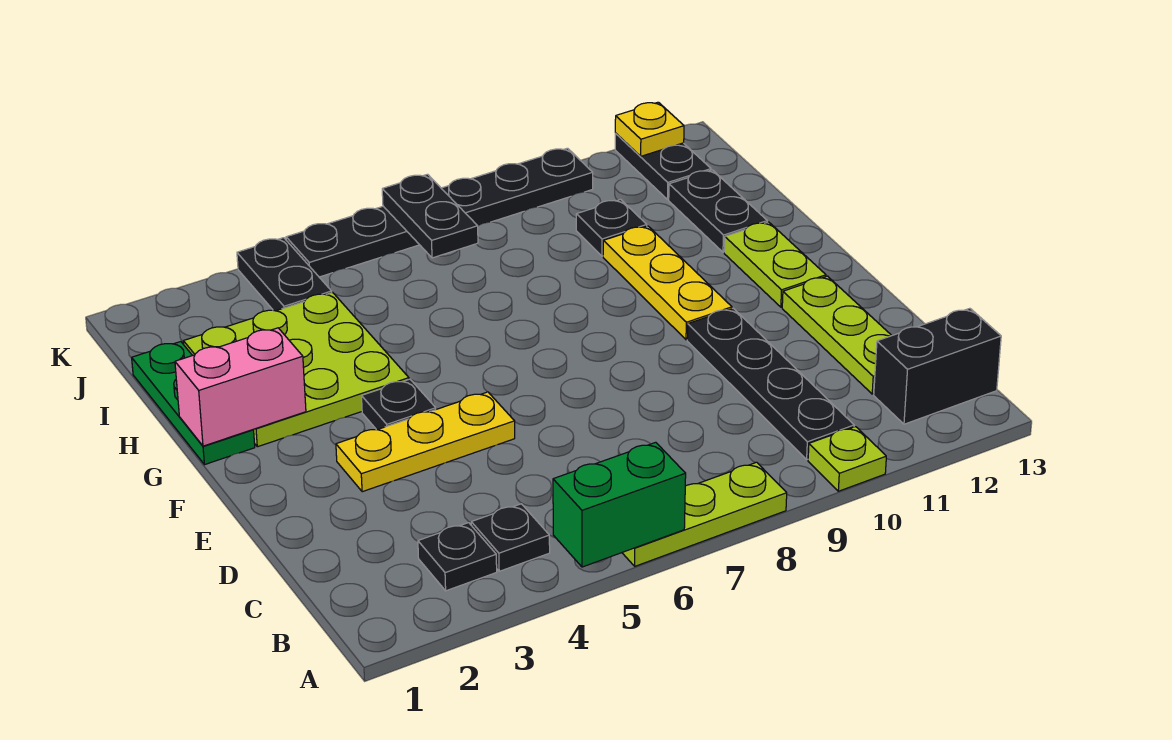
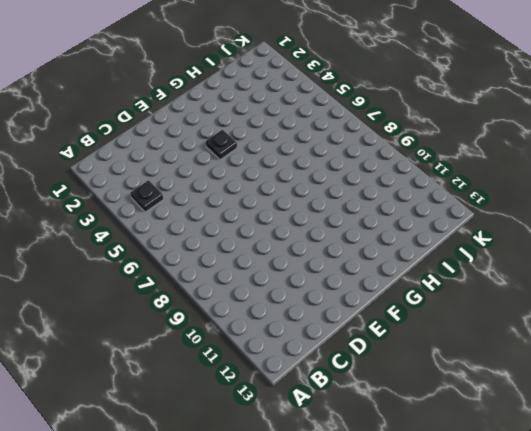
none -> lime 1x3 plate [622,462,787,566]
none -> lime 1x1 plate [808,427,886,491]
none -> black 1x1 plate [418,523,497,591]

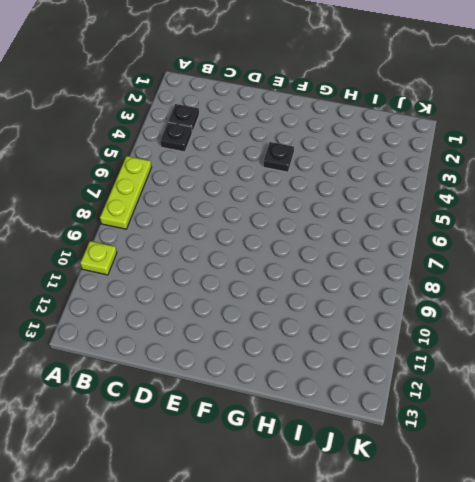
none -> black 1x4 plate [687,308,854,459]
none -> black 1x2 brick [874,308,1001,424]
none -> lime 1x3 plate [782,276,892,394]

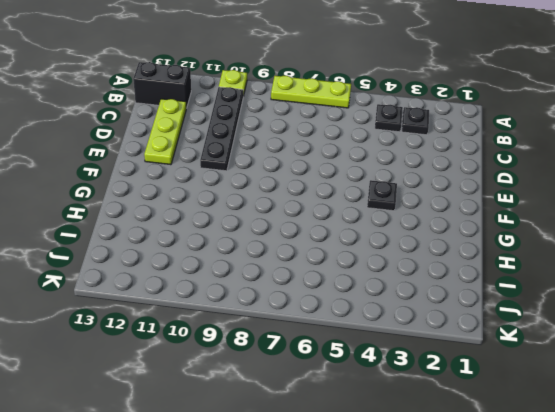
none -> yellow 1x3 plate [336,392,515,492]
none -> yellow 1x3 plate [603,226,732,340]
none -> lime 1x2 plate [724,222,826,307]

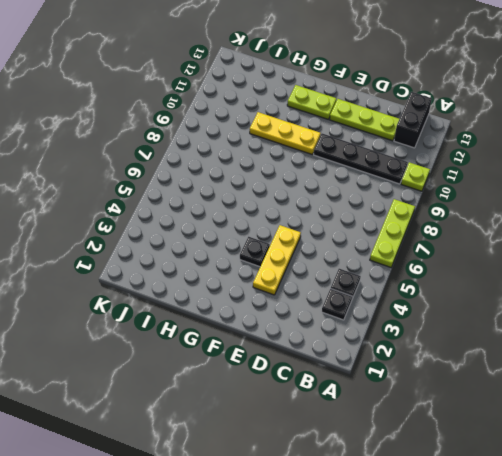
none -> green 1x3 plate [132,342,255,465]
none -> lime 3x3 plate [183,292,409,447]
none -> black 1x2 plate [669,170,767,252]

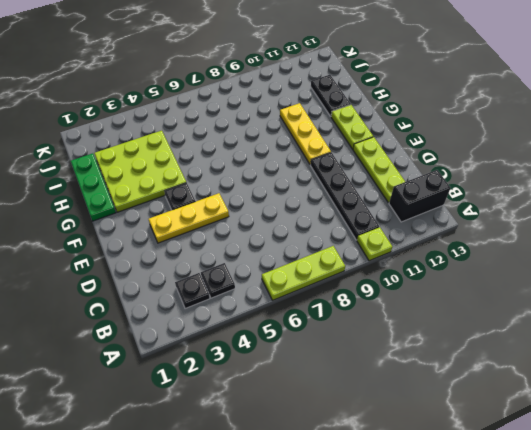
none -> black 1x1 plate [576,199,647,256]
none -> black 1x2 plate [237,238,332,311]
none -> black 1x2 plate [615,134,711,200]

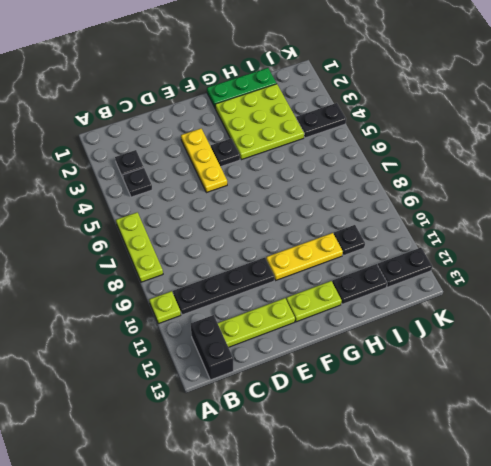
none -> black 1x6 plate [286,148,593,277]
none -> green 1x2 brick [553,442,686,567]
none -> pink 1x2 brick [175,328,306,446]

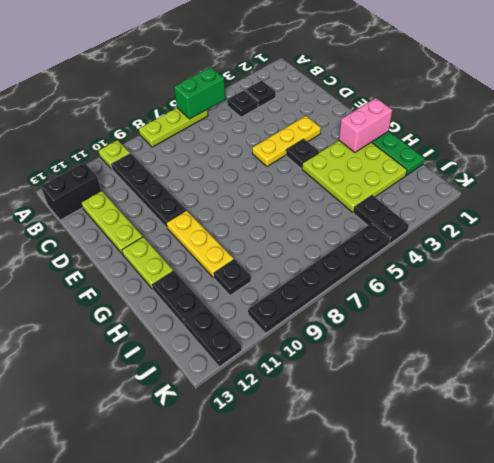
none -> black 1x2 plate [382,174,478,258]
none -> yellow 1x1 plate [615,102,684,156]

